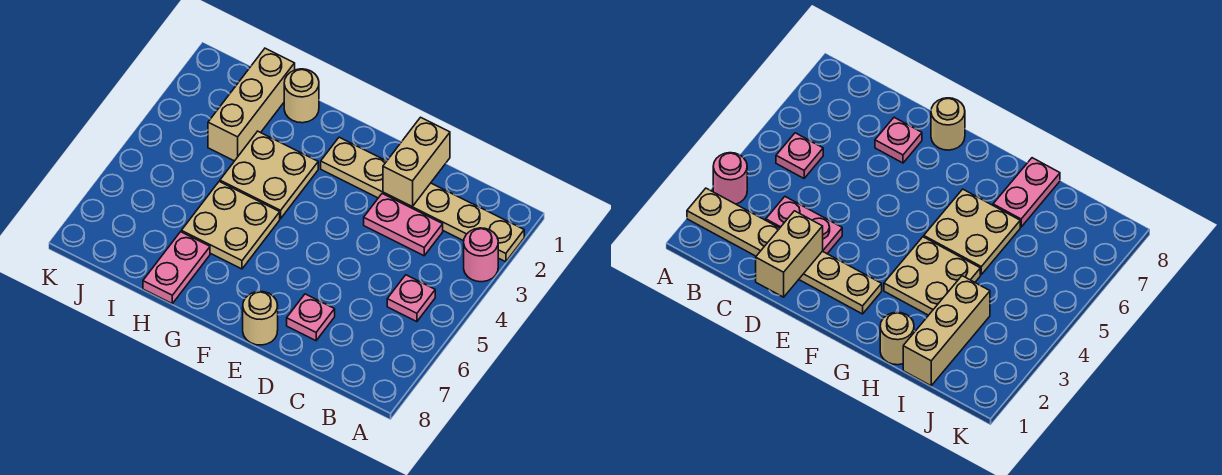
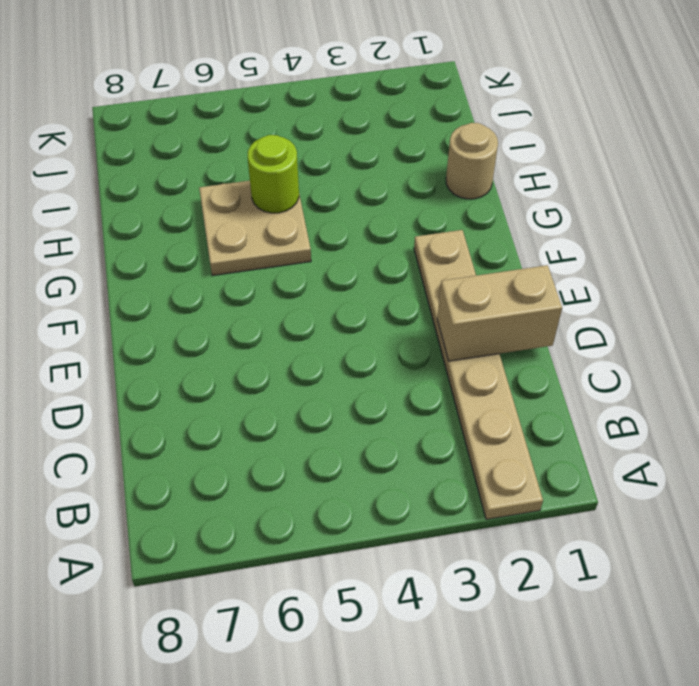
lime 1x1 round brick [248,135,299,213] -> none
none -> pink 1x1 round brick [464,228,498,282]
none -> pink 1x1 plate [387,275,435,322]
none -> pink 1x2 plate [364,194,443,256]

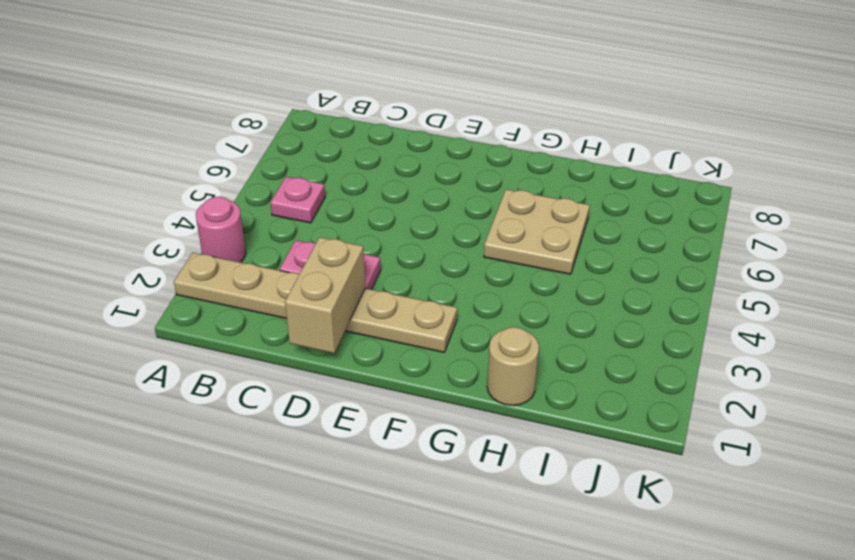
none -> pink 1x1 plate [287,294,335,341]
none -> tan 1x1 round brick [243,292,278,345]
none -> tan 2x2 plate [220,131,318,219]

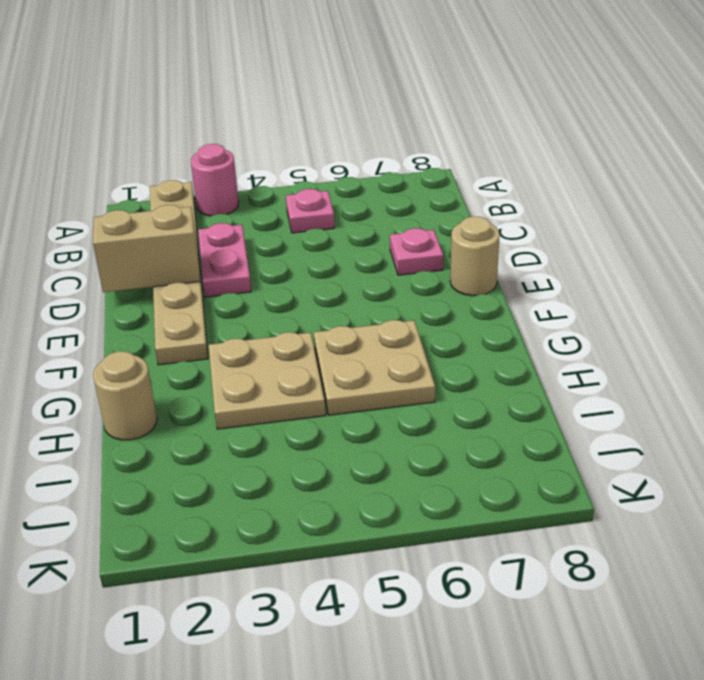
none -> pink 1x2 plate [143,232,210,303]
none -> tan 1x3 brick [208,48,295,161]

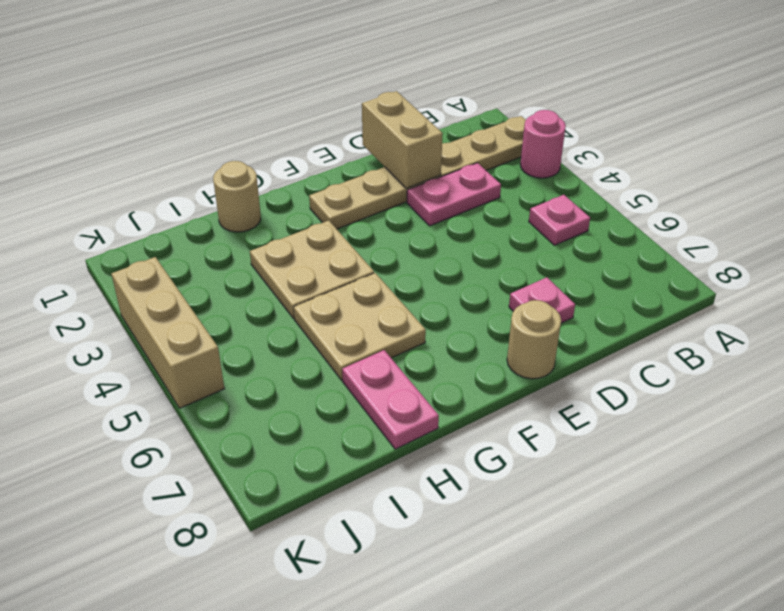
tan 1x3 brick [111,257,225,408] -> tan 1x3 brick moved to [208,48,295,161]

